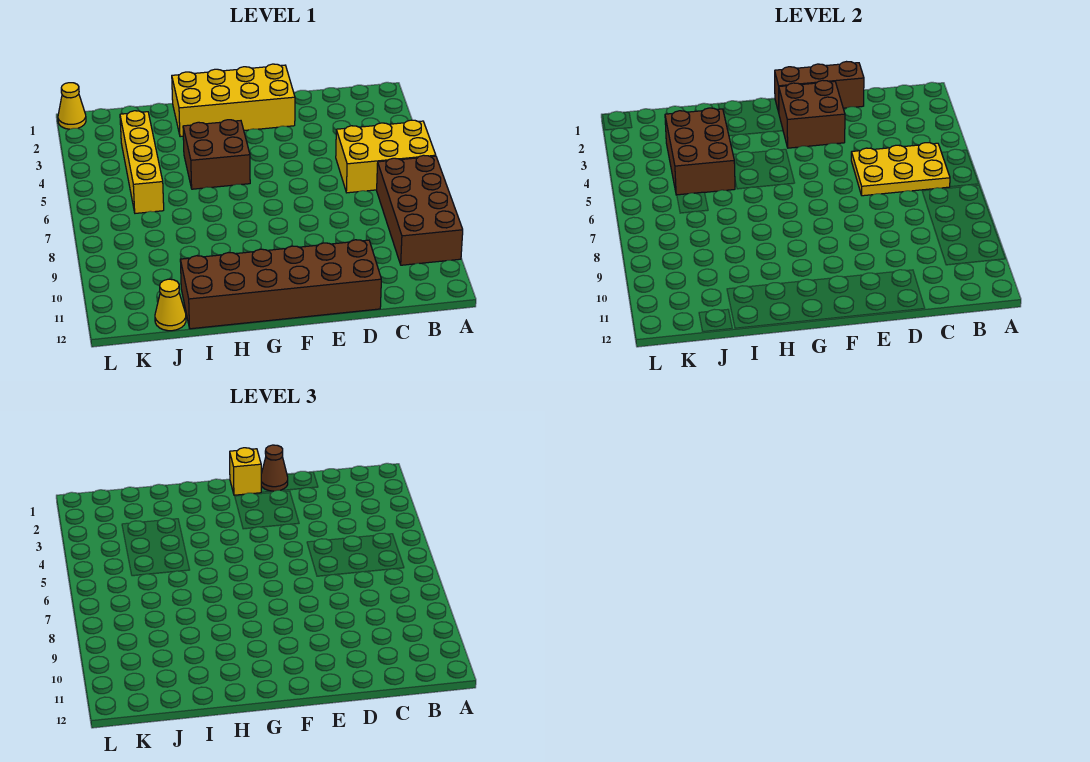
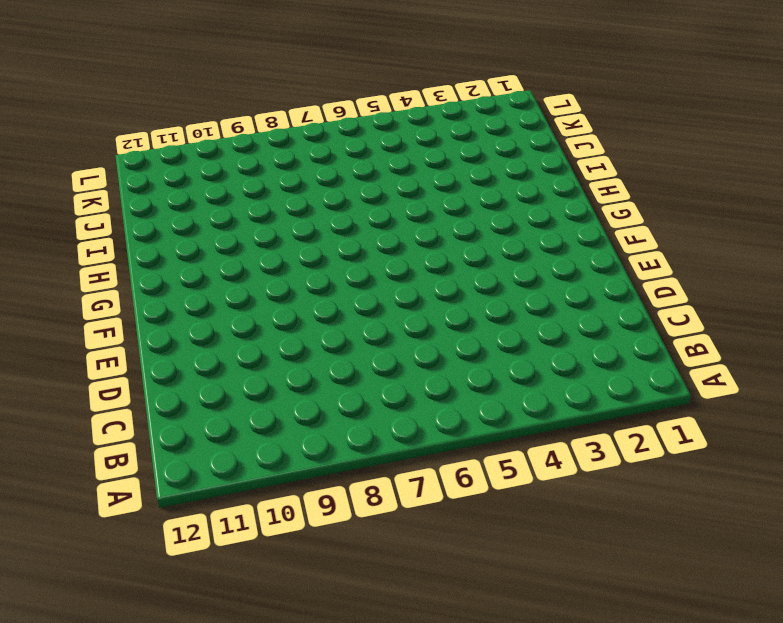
none -> yellow 2x3 brick [336,120,436,193]
none -> brown 2x4 brick [377,155,463,265]
none -> brown 2x6 brick [180,240,381,329]

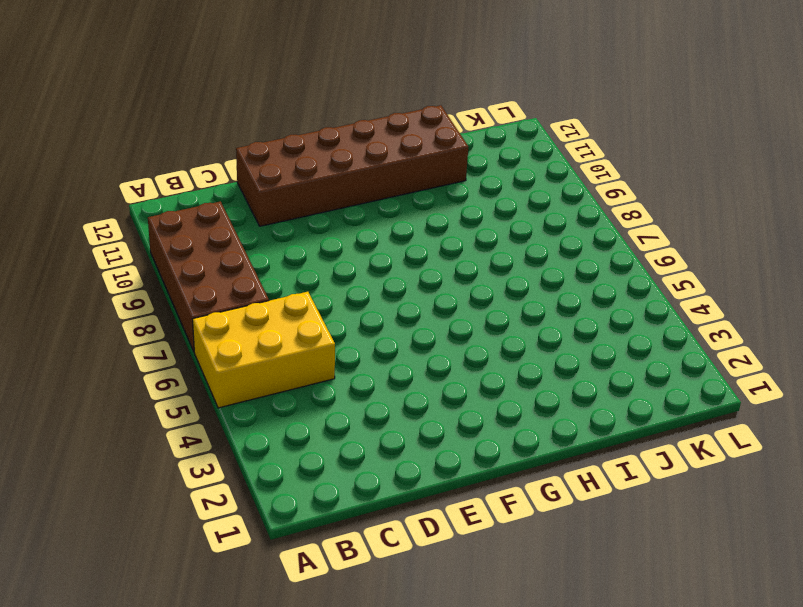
none -> yellow 2x4 brick [172,64,295,137]
none -> brown 2x2 brick [183,120,250,189]
none -> yellow 1x4 brick [120,111,164,213]

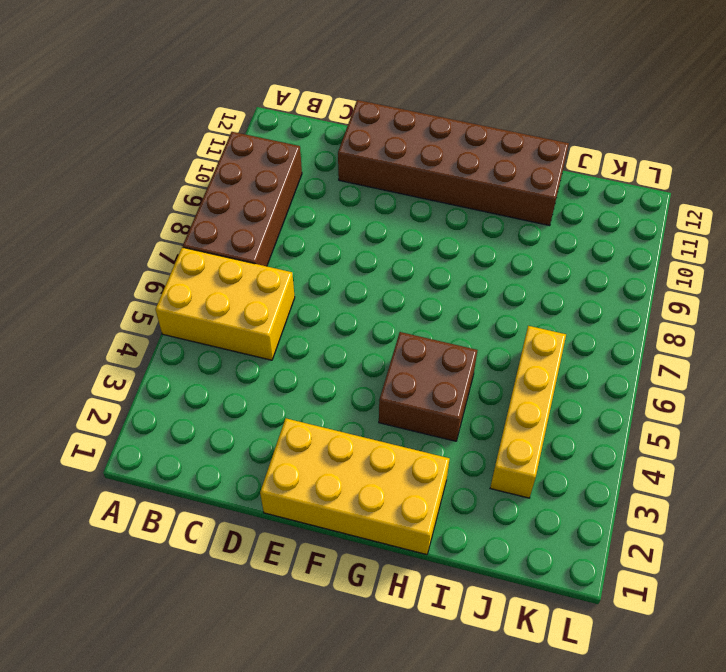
none -> yellow 1x1 cone [155,279,186,331]
none -> yellow 1x1 cone [58,83,86,129]
none -> yellow 2x3 plate [851,143,950,196]

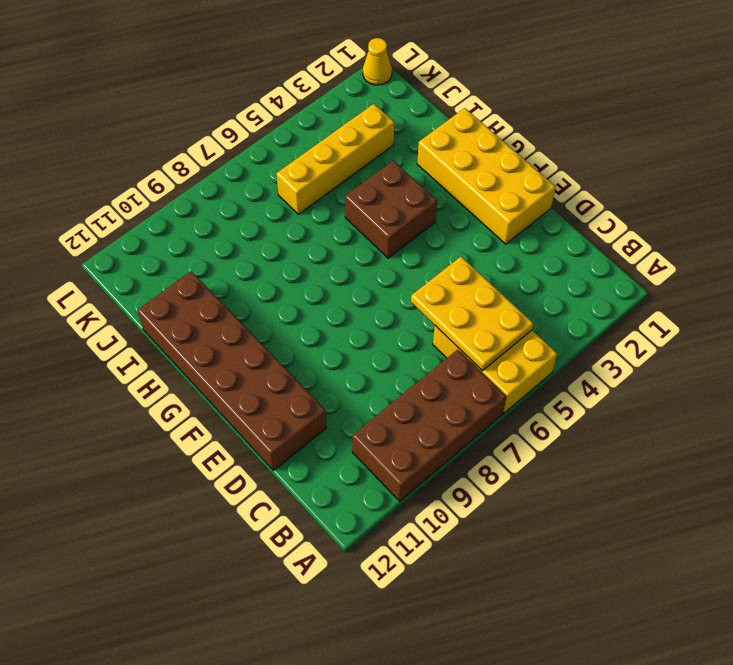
none -> yellow 1x1 cone [155,279,186,331]
none -> brown 1x3 brick [775,62,864,112]
none -> brown 2x2 brick [779,80,845,148]

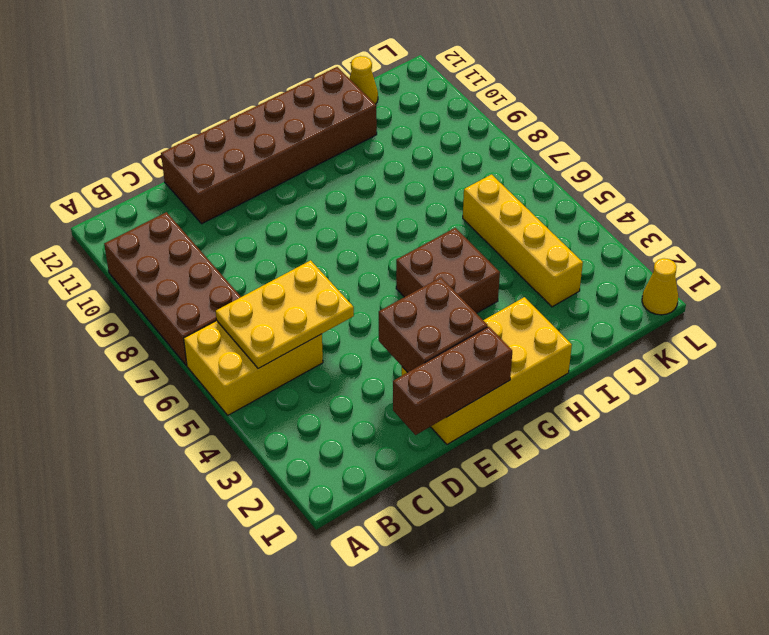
none -> brown 2x3 brick [665,108,735,195]
none -> brown 1x1 cone [261,445,288,491]
none -> yellow 1x1 brick [230,448,261,495]

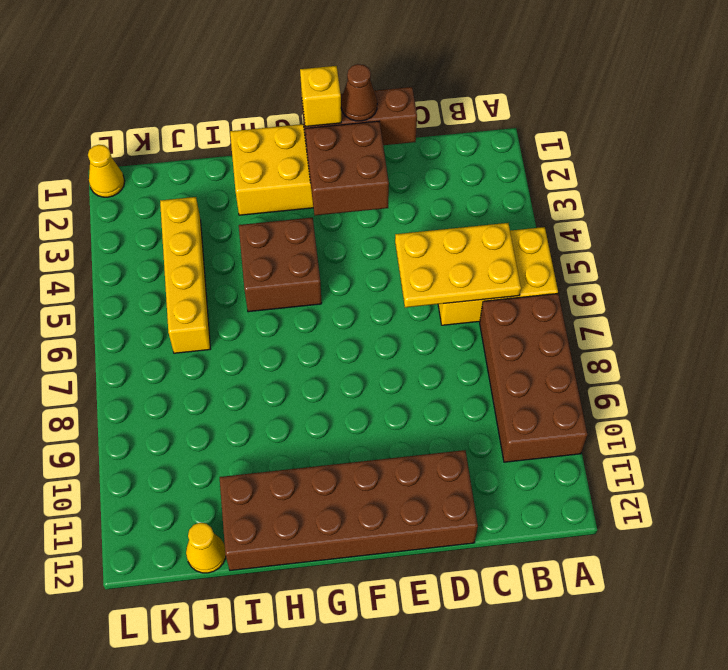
none -> brown 2x3 brick [665,108,735,195]

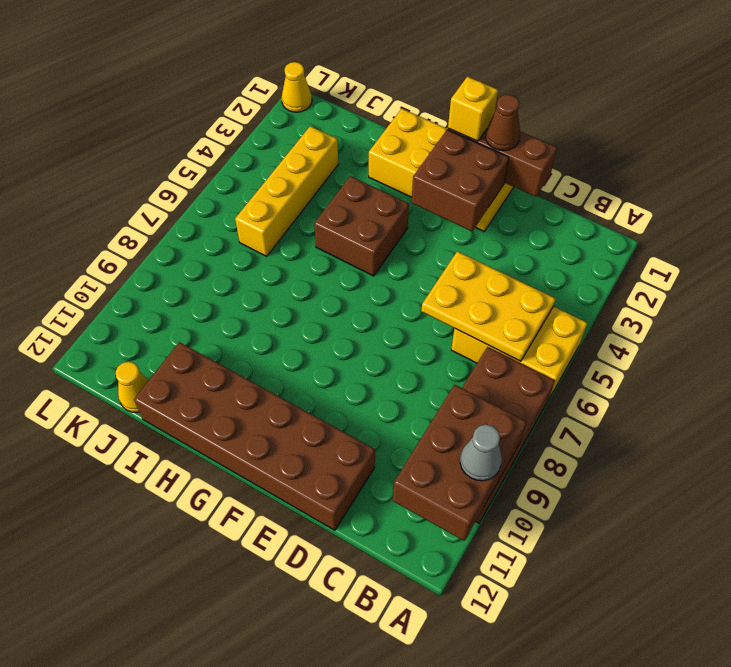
brown 2x3 brick [393,385,527,541] -> brown 2x3 brick moved to [665,108,735,195]
grey 1x1 cone [460,425,502,481] -> none

